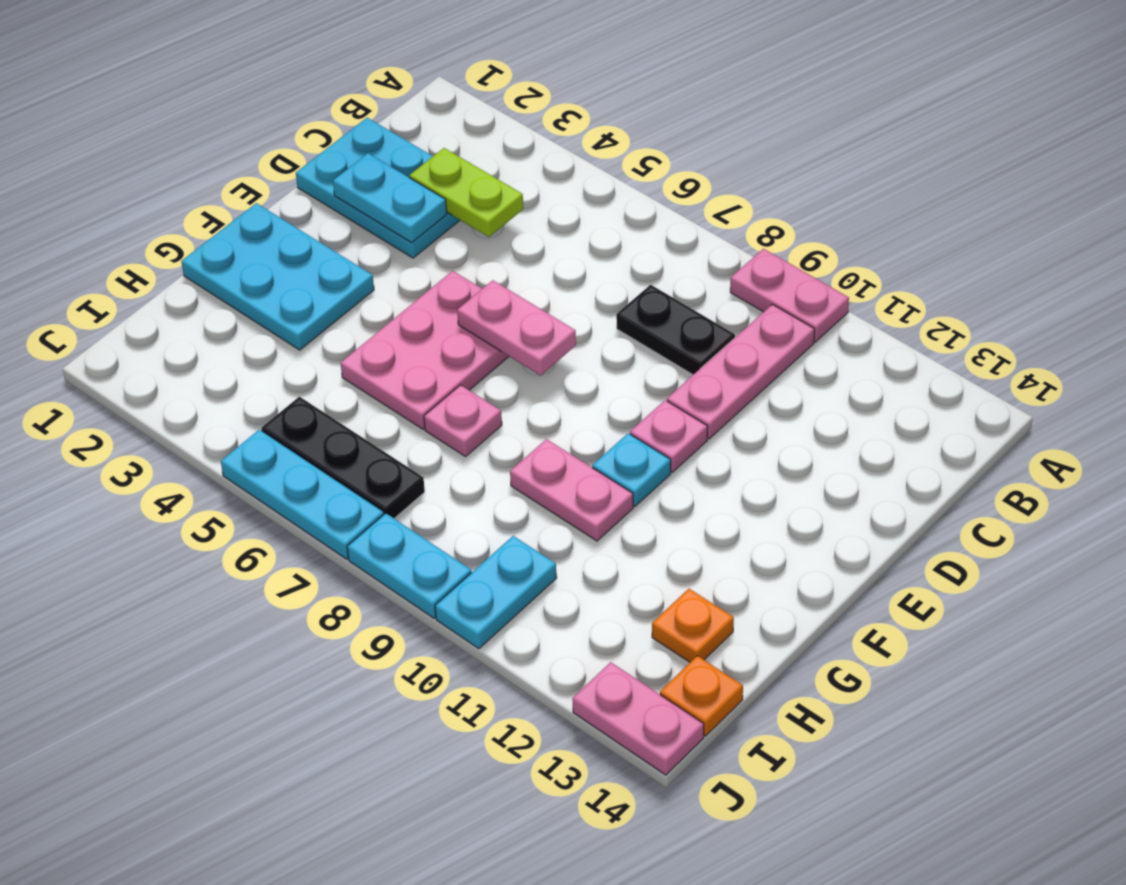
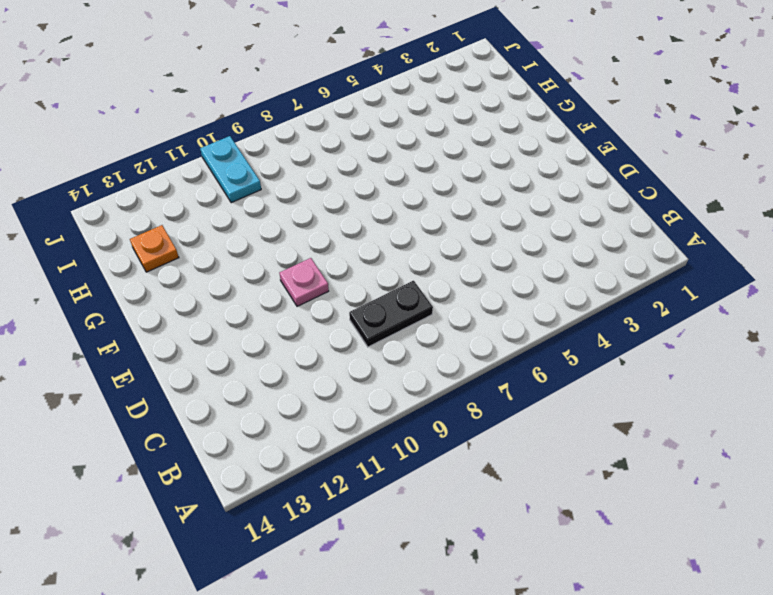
none -> pink 1x2 plate [730,249,849,342]
none -> pink 1x3 plate [667,304,814,439]
none -> cyan 2x3 plate [296,118,460,258]

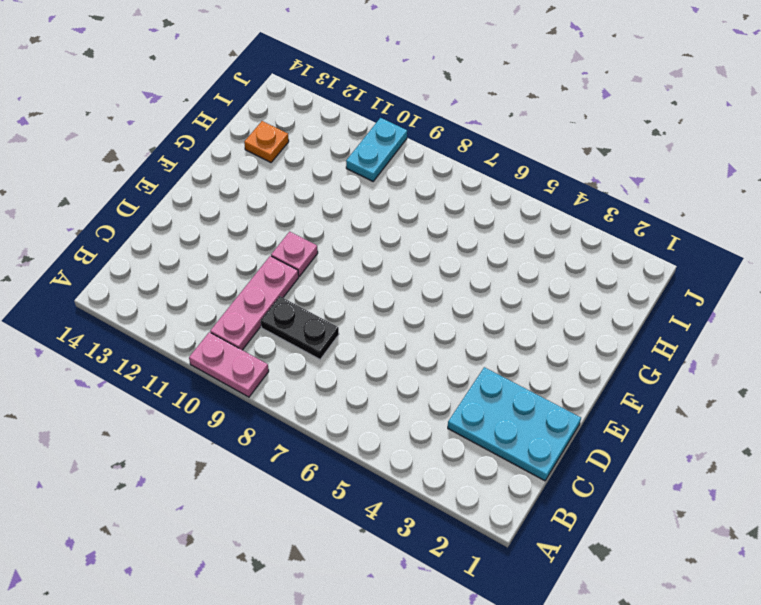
none -> pink 2x3 plate [341,271,509,429]
none -> cyan 2x3 plate [181,203,374,350]
none -> cyan 1x1 plate [592,433,671,506]

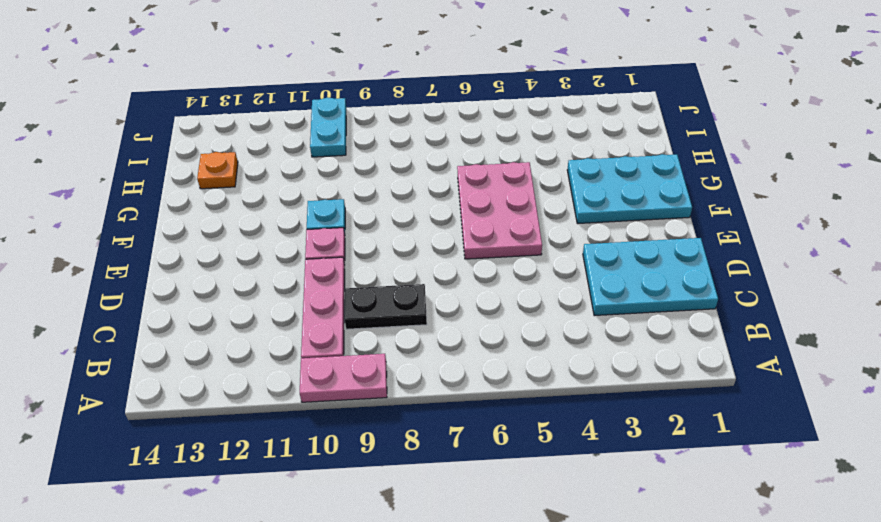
none -> pink 1x1 plate [424,385,502,457]
none -> pink 1x2 plate [510,439,633,541]
none -> black 1x3 plate [261,397,425,518]

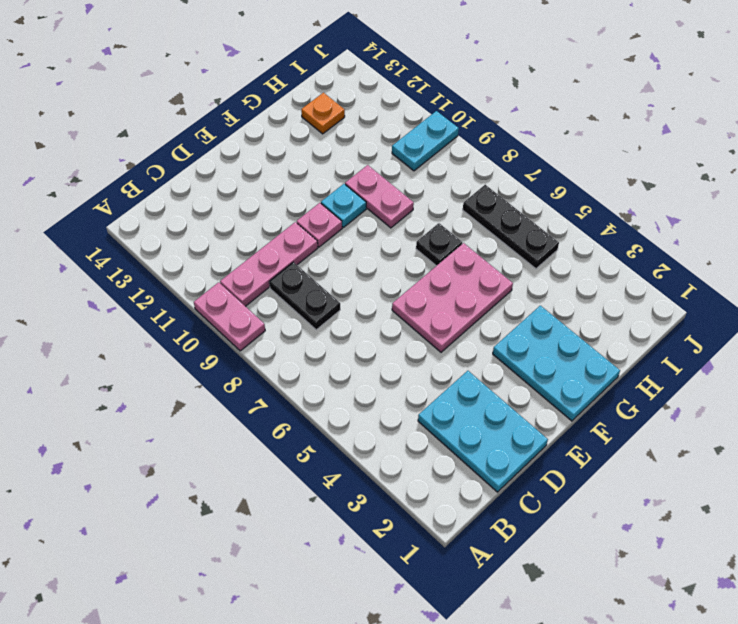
black 1x1 plate [416,223,462,266] -> pink 1x1 plate [424,385,502,457]
none -> orange 1x1 plate [660,656,743,736]
none -> cyan 1x3 plate [221,429,384,559]
none -> cyan 1x2 plate [347,513,472,618]

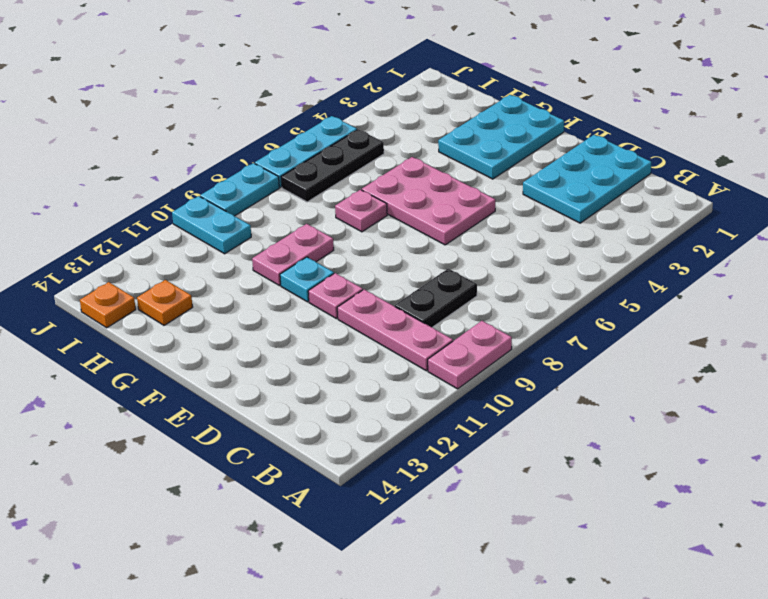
none -> pink 1x2 plate [572,662,704,775]
none -> lime 1x2 plate [409,148,523,237]
none -> cyan 1x2 plate [333,153,447,242]

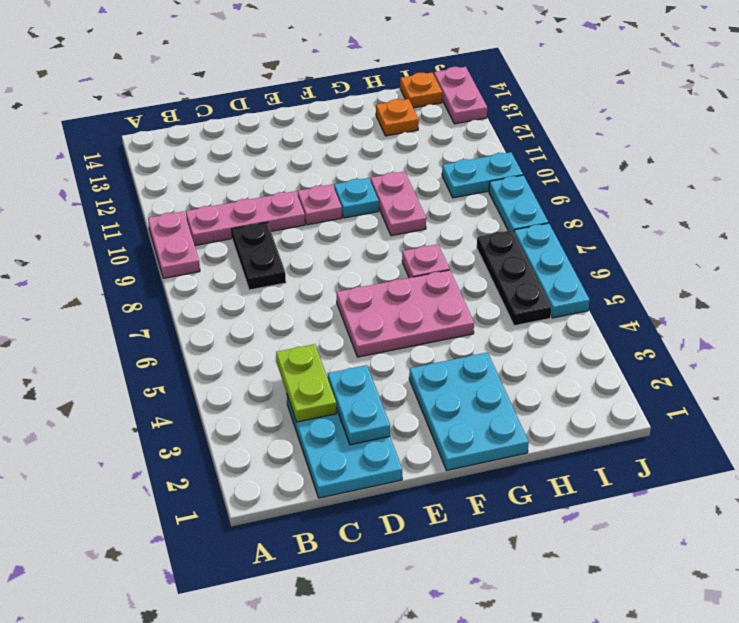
none -> pink 1x2 plate [457,280,576,376]

